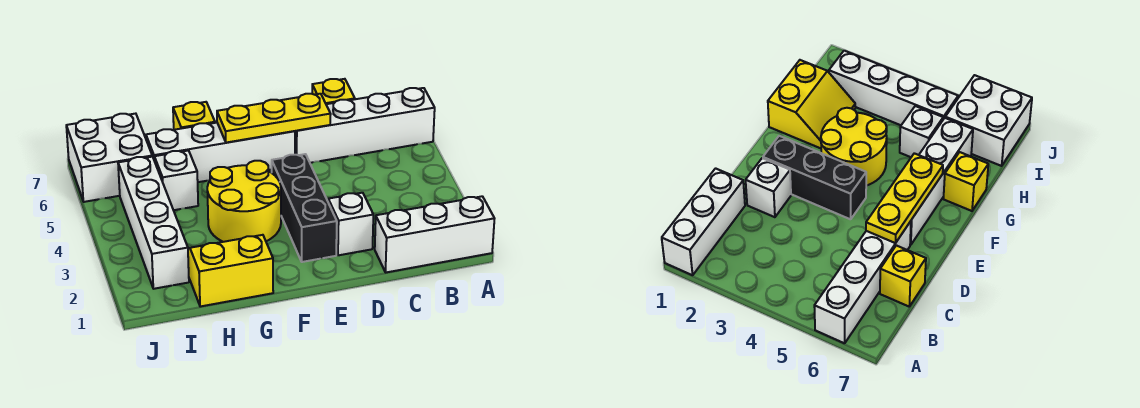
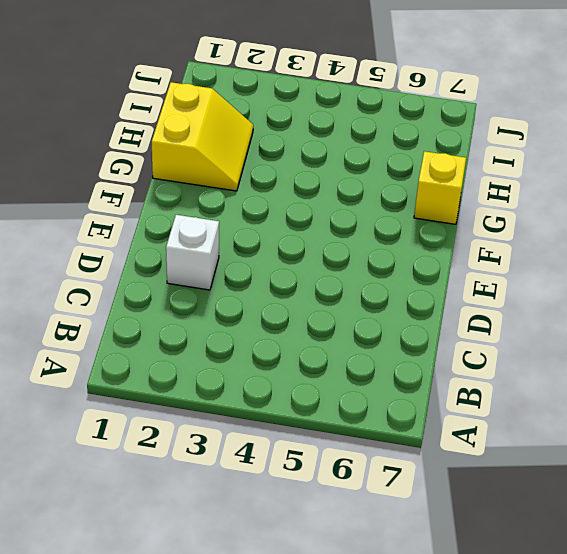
none -> white 1x3 brick [375,196,495,272]
none -> white 1x4 brick [295,88,435,163]
none -> yellow 1x1 brick [312,79,355,104]

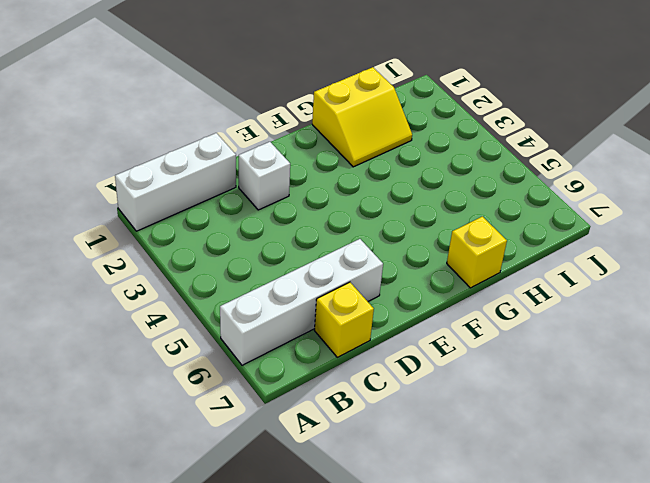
none -> black 1x3 brick [272,154,337,262]
none -> white 1x4 brick [146,123,295,182]
none -> yellow 2x2 round brick [207,161,281,242]

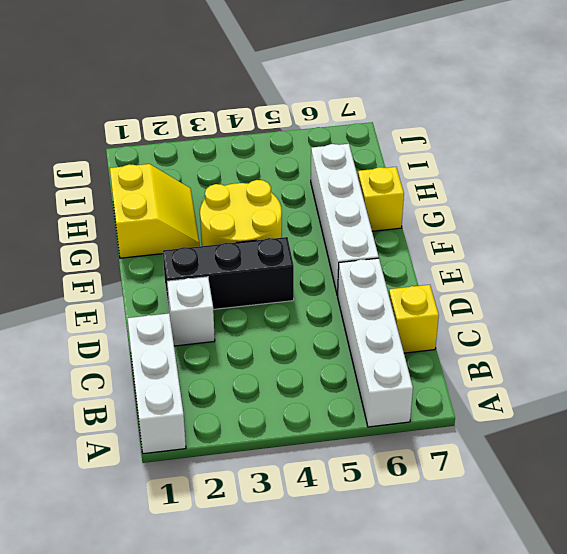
none -> white 1x1 brick [154,151,198,210]
none -> white 1x4 brick [118,157,189,289]
none -> white 2x2 brick [66,114,152,202]

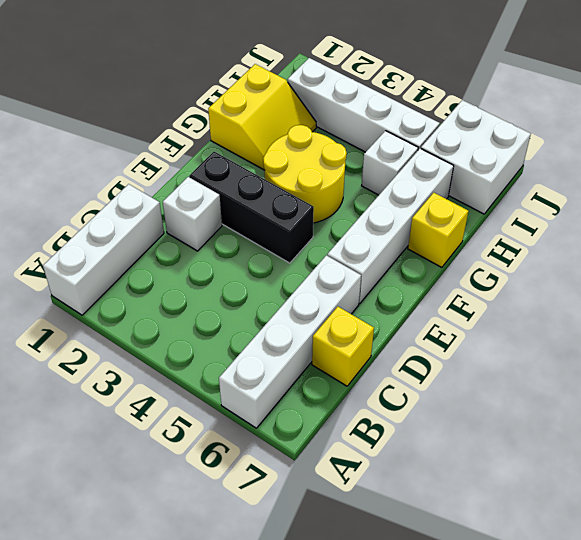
none -> yellow 1x3 plate [217,94,331,143]

